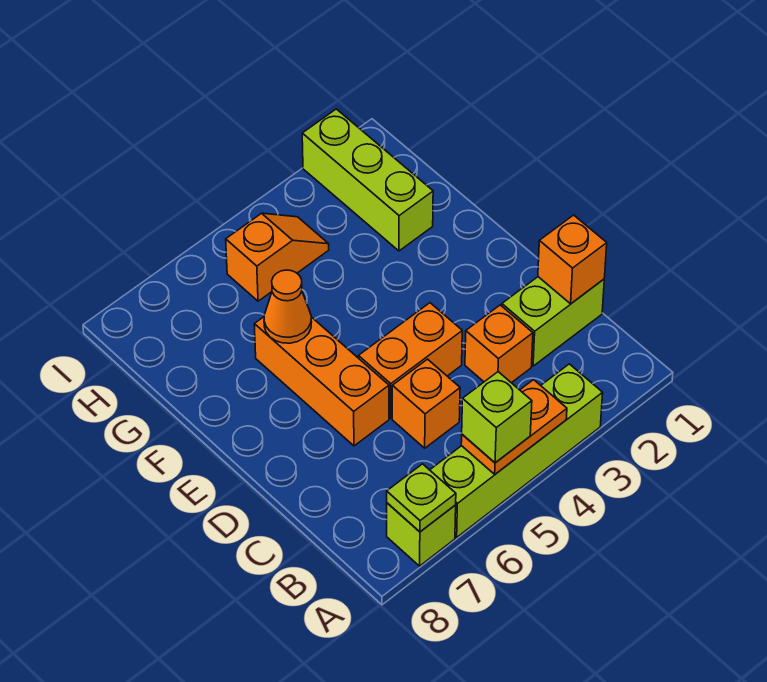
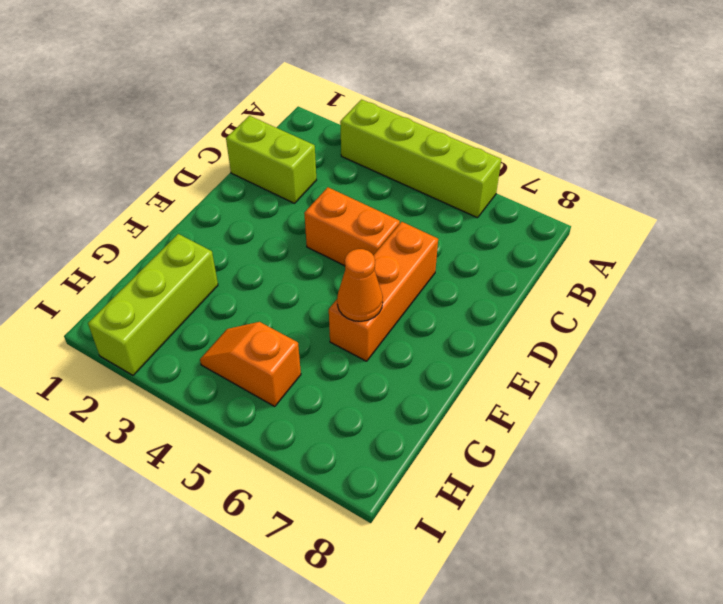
none -> lime 1x1 brick [387,503,456,566]
none -> orange 1x1 brick [465,305,533,383]
none -> orange 1x1 brick [392,359,460,448]

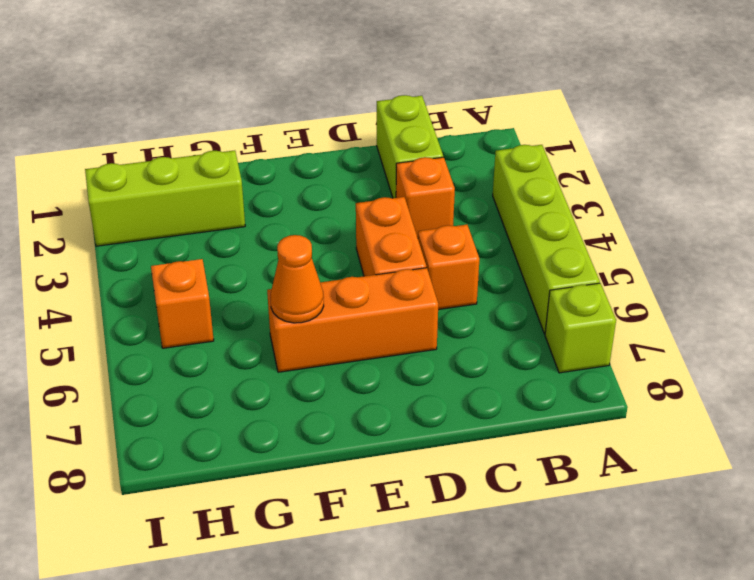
none -> orange 1x2 plate [461,380,567,474]
none -> lime 1x1 plate [387,464,456,532]
none -> orange 1x1 brick [538,215,607,304]

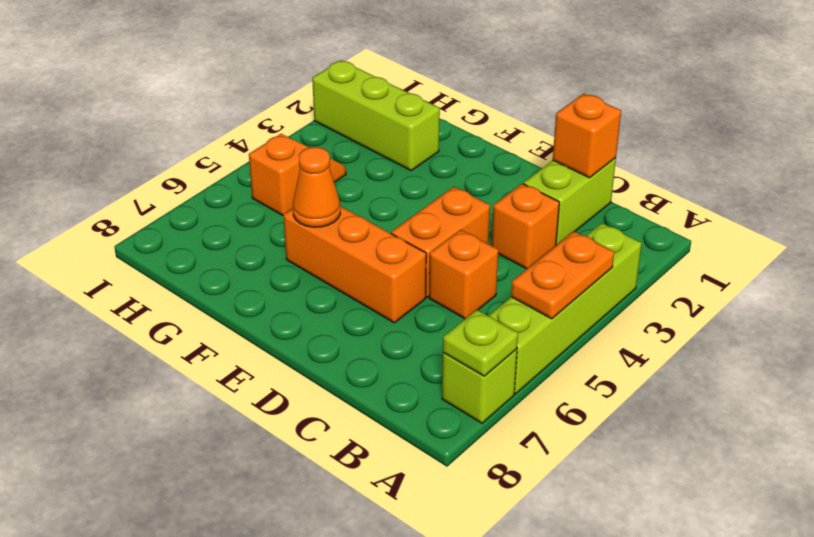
none -> lime 1x1 brick [462,372,532,463]

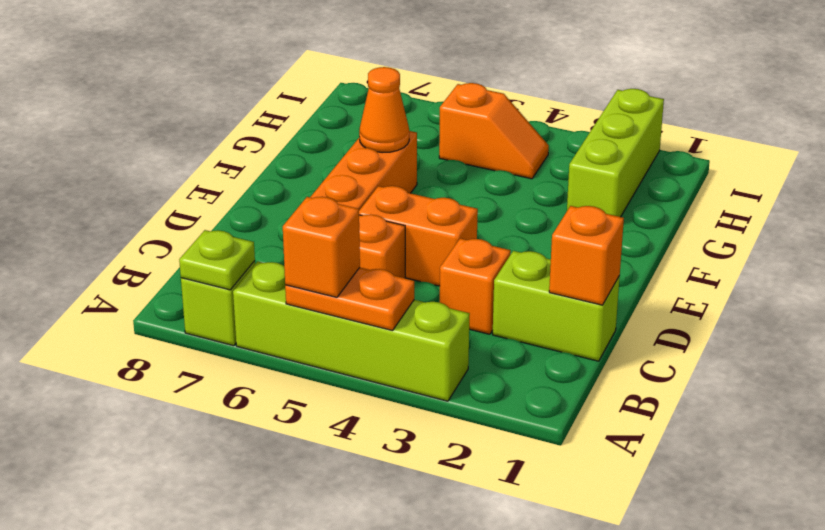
orange 1x1 brick [283,197,360,297] -> lime 1x1 brick [462,372,532,463]

